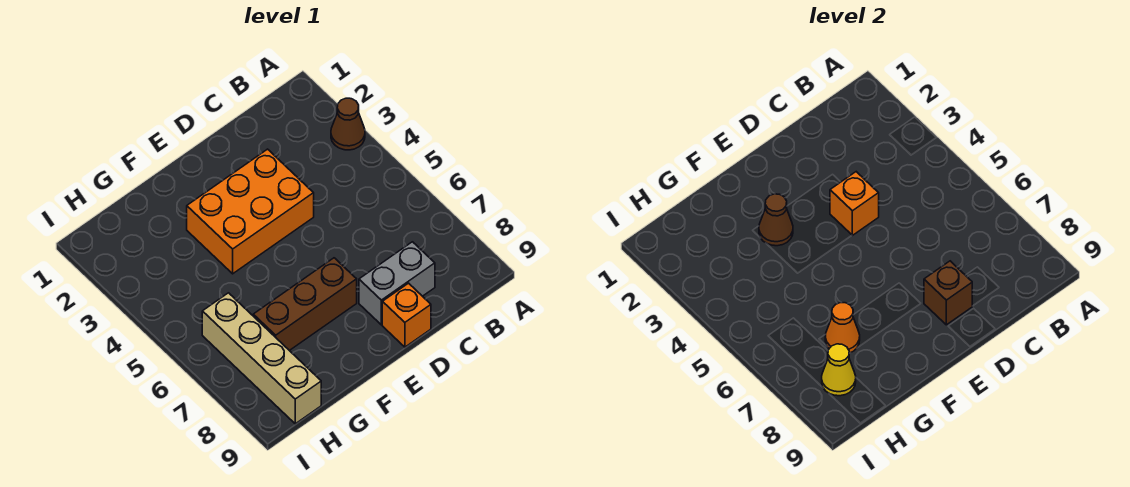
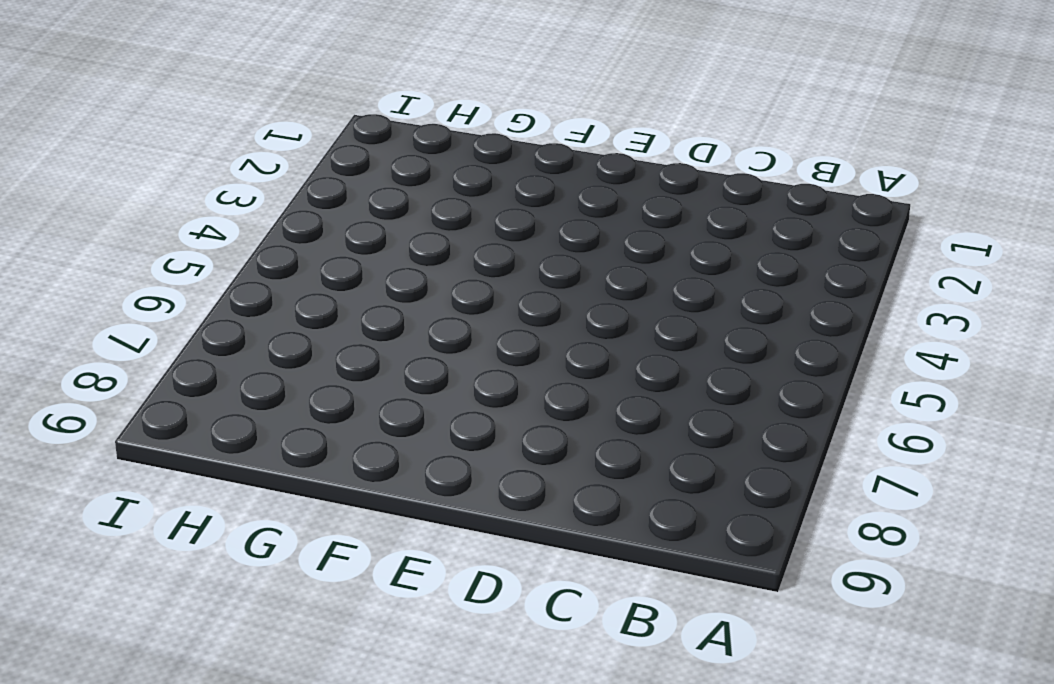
none -> brown 1x1 cone [331,98,365,150]
none -> grey 1x2 brick [359,242,435,325]

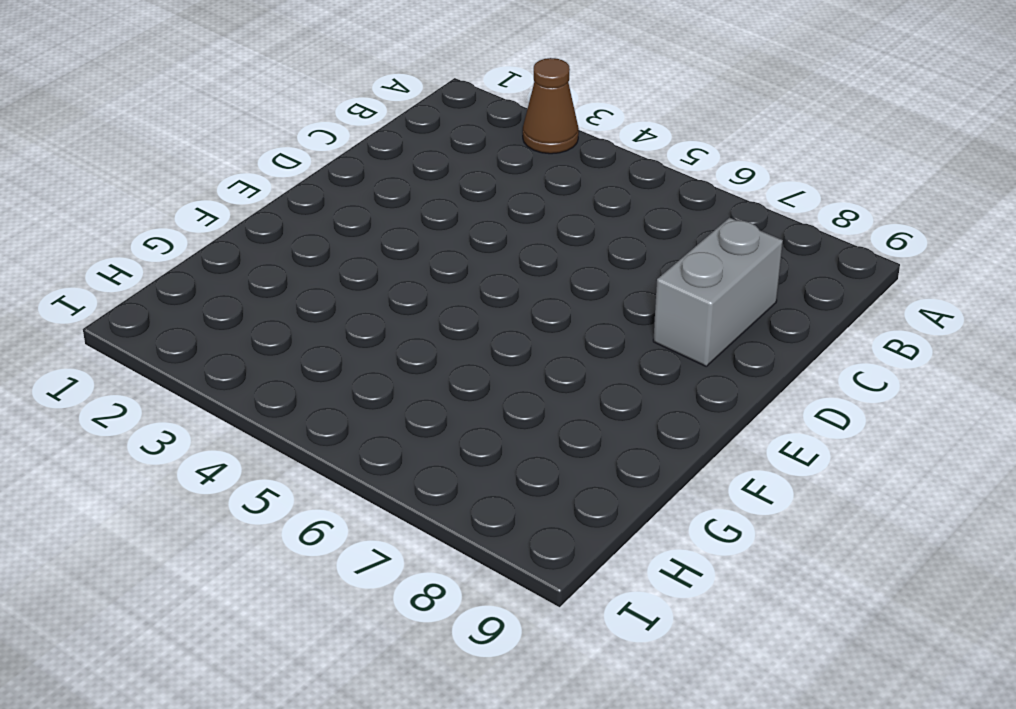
none -> orange 2x3 brick [187,149,314,274]
none -> orange 1x1 brick [382,283,431,347]

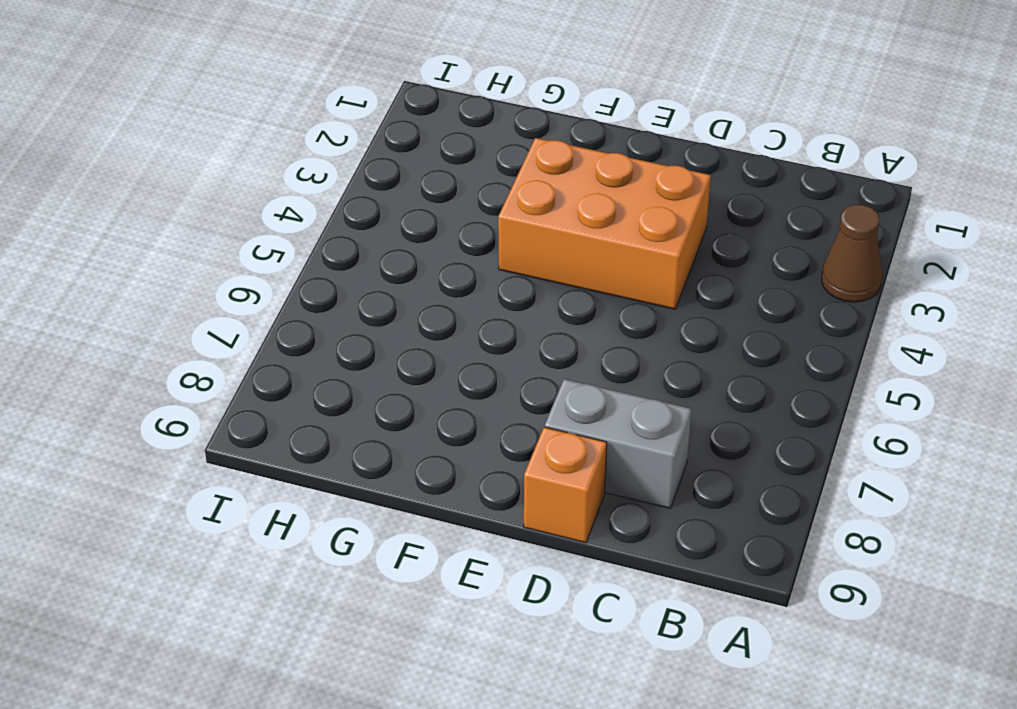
none -> brown 1x3 brick [253,258,357,351]
none -> tan 1x4 brick [202,293,321,424]

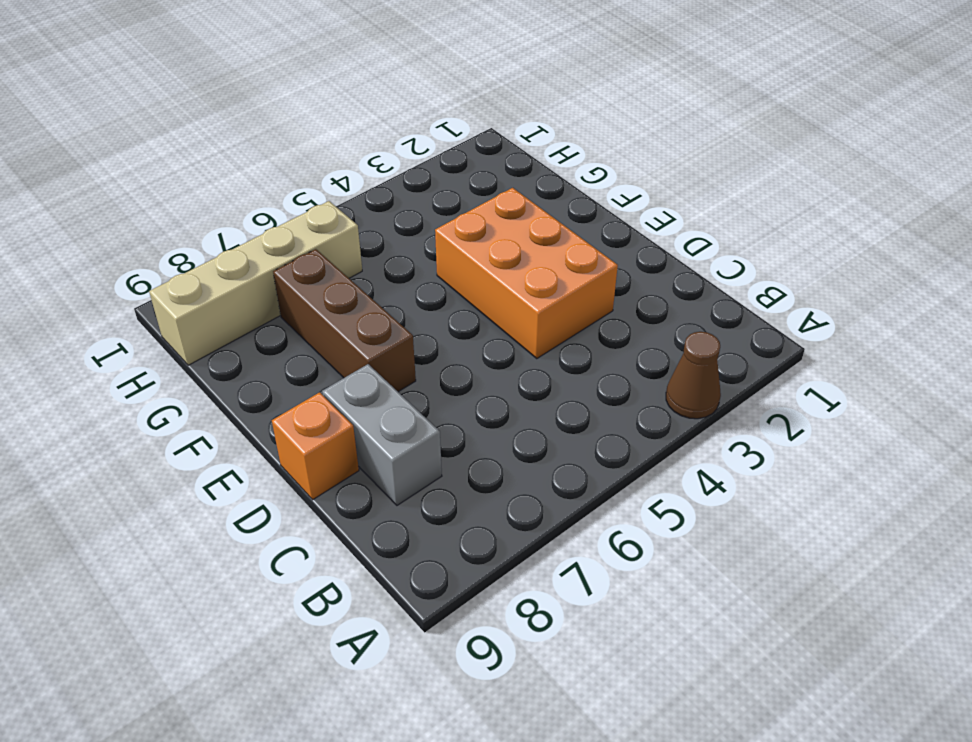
none -> orange 1x1 brick [830,172,879,235]
none -> brown 1x1 brick [924,261,972,325]

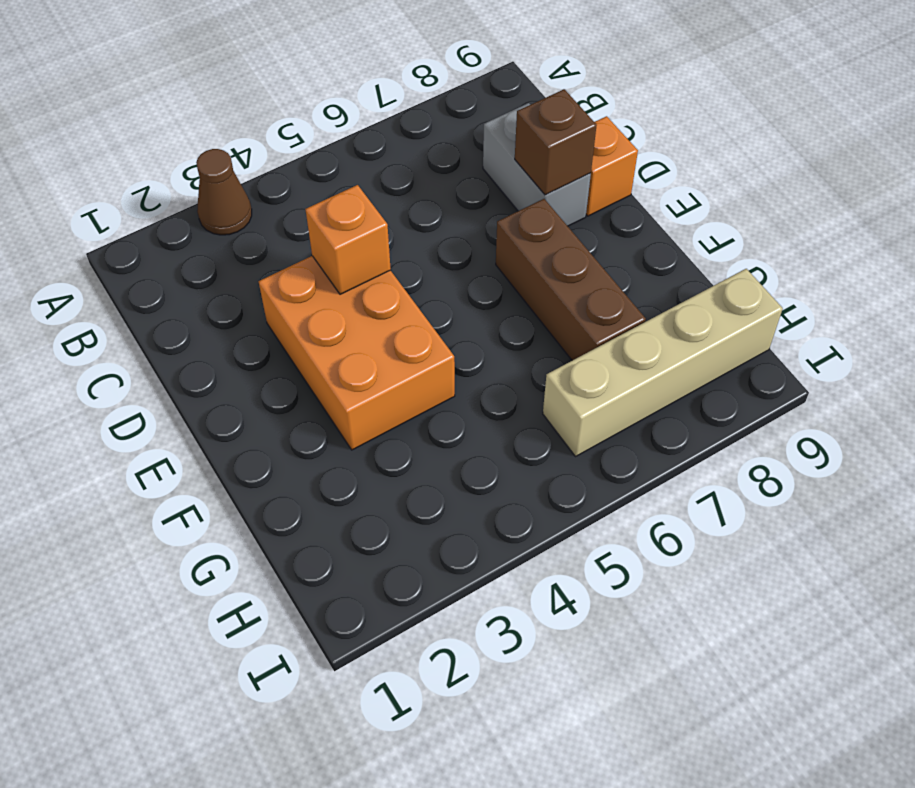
none -> brown 1x1 cone [759,194,793,246]
none -> orange 1x1 cone [825,303,860,353]

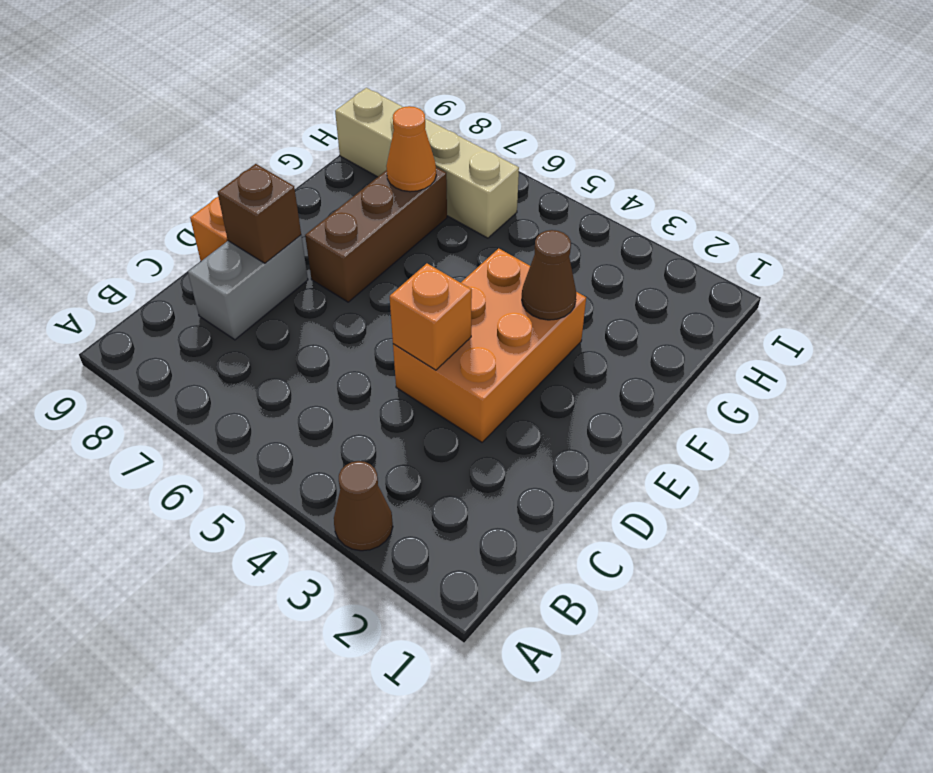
none -> yellow 1x1 cone [822,344,856,396]

